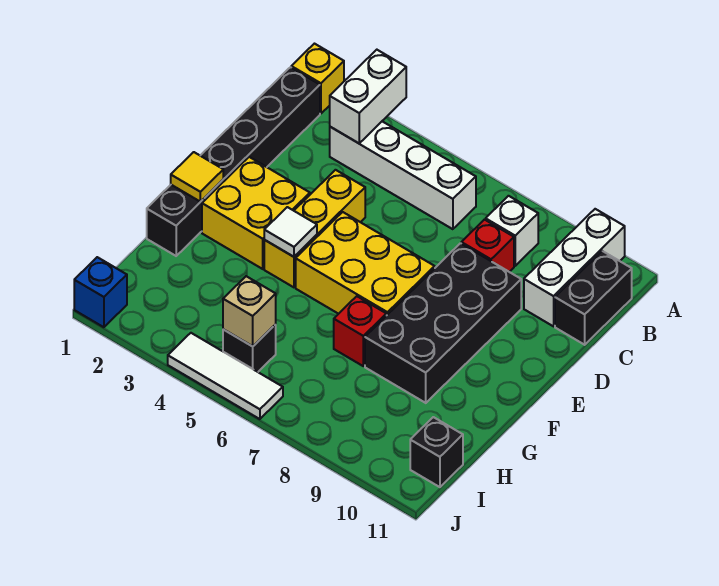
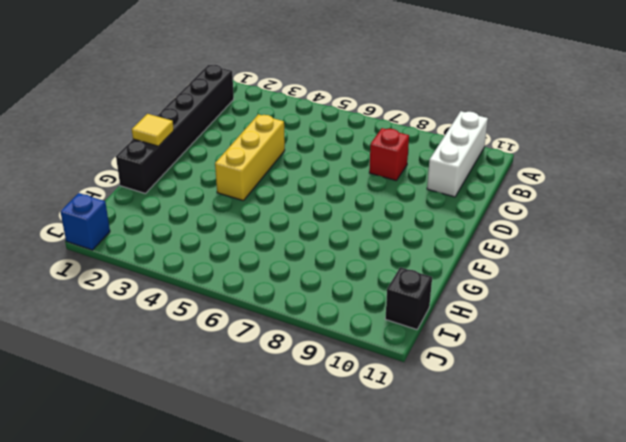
none -> yellow 1x1 brick [291,44,344,114]
none -> white 1x4 brick [330,121,476,229]
none -> white 1x1 brick [486,196,538,266]

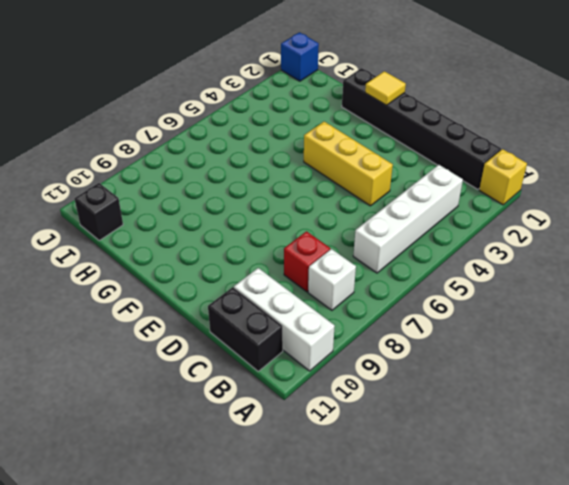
none -> black 2x4 brick [365,243,521,403]
none -> yellow 2x2 brick [202,157,310,269]
none -> yellow 2x3 brick [296,212,435,316]

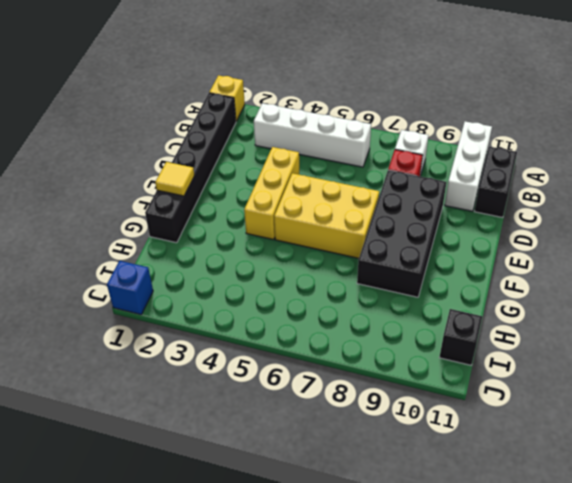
none -> yellow 2x2 brick [202,157,310,269]
none -> red 1x1 brick [334,296,386,366]
none -> black 1x1 brick [223,325,276,372]

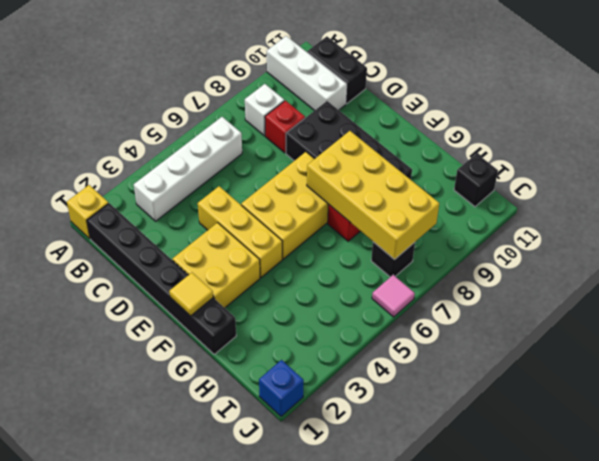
yellow 2x4 brick [307,131,439,260] -> none
black 1x1 brick [371,242,415,277] -> black 1x1 brick moved to [223,325,276,372]
pink 1x1 tile [372,275,415,317] -> white 1x3 tile [168,333,283,419]
none -> white 1x2 brick [330,50,406,143]
none -> white 1x1 tile [264,207,317,257]
none -> tan 1x1 brick [223,276,276,346]

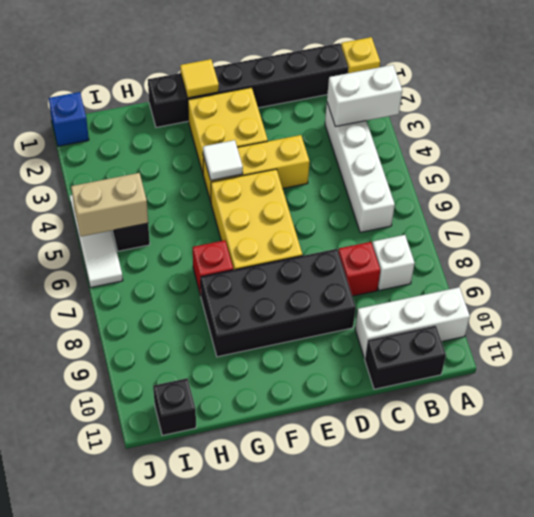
tan 1x2 brick [71,173,148,236] -> tan 1x1 brick [223,276,276,346]

